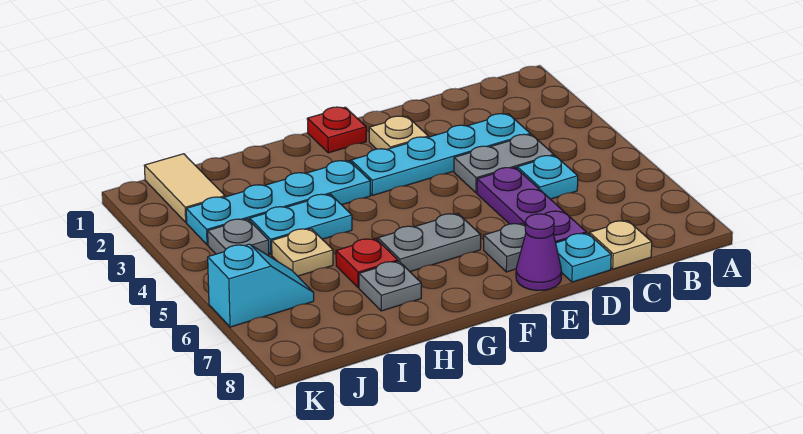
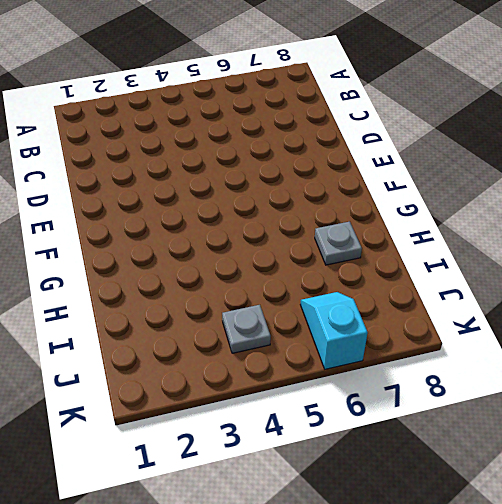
none -> cyan 1x4 plate [351,114,530,195]
none -> grey 1x2 plate [454,134,554,193]
none -> cyan 1x1 plate [517,156,578,199]

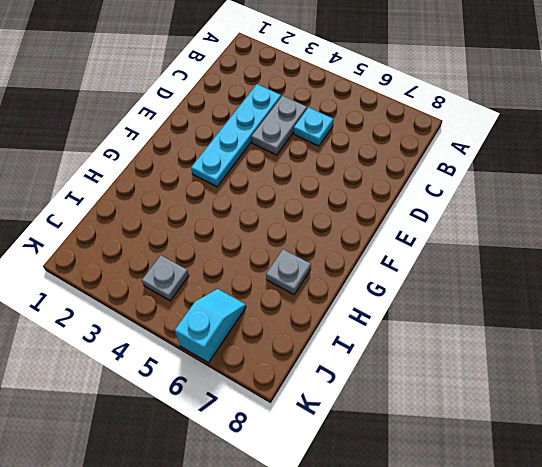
none -> tan 1x1 plate [589,221,652,269]
none -> purple 1x3 plate [477,167,586,243]
none -> cyan 1x1 plate [556,233,611,282]

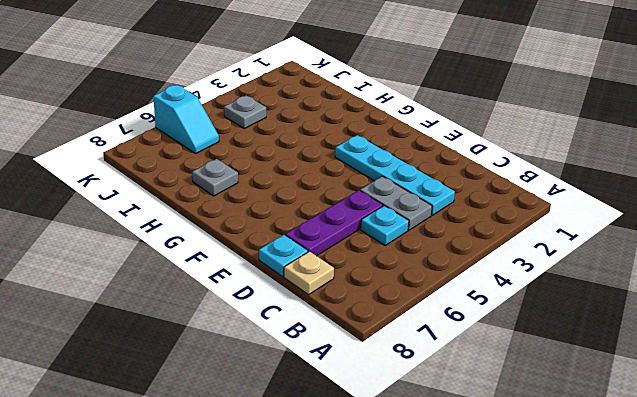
none -> tan 1x1 plate [369,116,428,149]
none -> grey 1x1 plate [484,223,526,272]
none -> purple 1x1 cone [516,214,562,291]

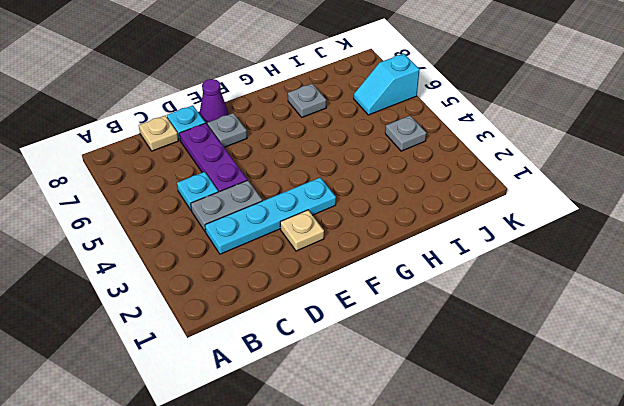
none -> red 1x1 plate [307,107,366,153]
none -> grey 1x2 plate [378,214,481,272]
none -> cyan 1x4 plate [186,161,370,245]

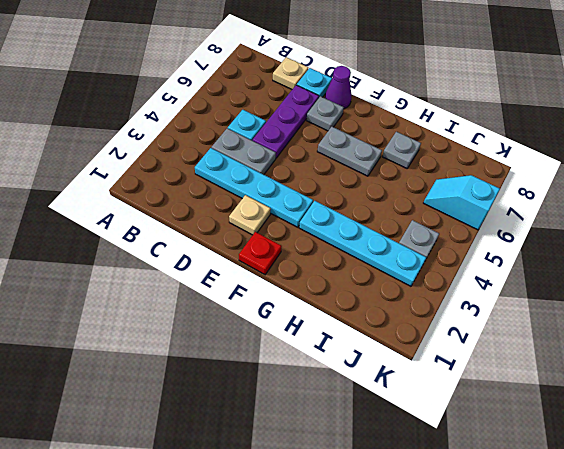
none -> cyan 1x2 plate [250,194,352,255]
none -> red 1x1 plate [336,238,398,288]
none -> tan 1x1 plate [272,229,333,276]

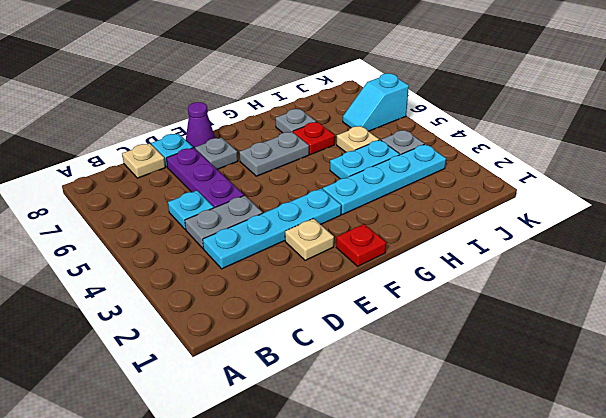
none -> tan 1x2 tile [144,154,225,222]

